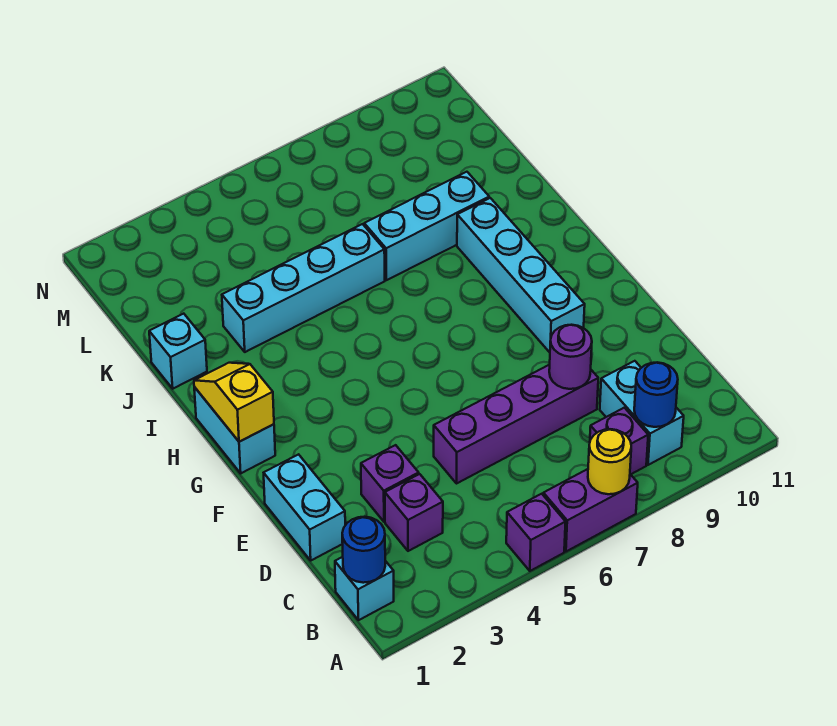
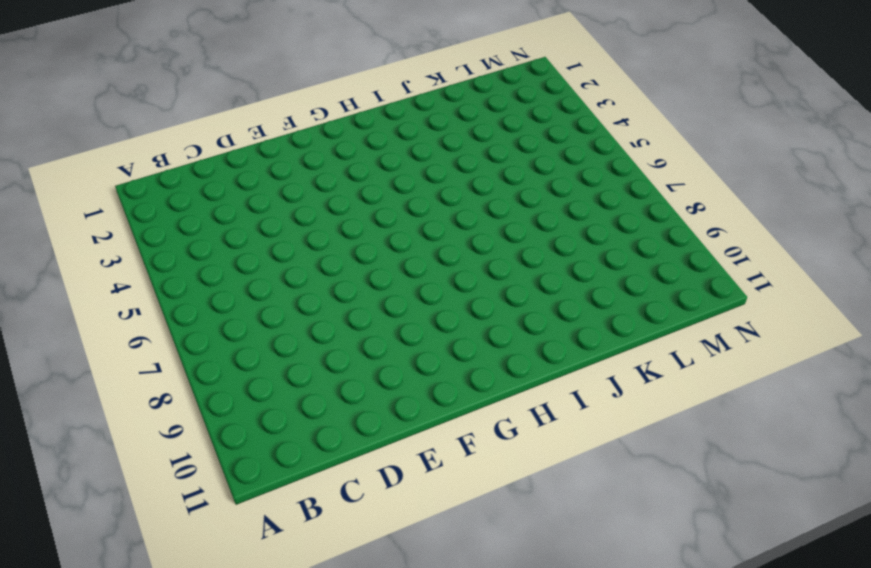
none -> purple 1x1 brick [506,494,566,571]
none -> purple 1x2 brick [543,469,638,552]
none -> cyan 1x1 brick [335,557,394,620]

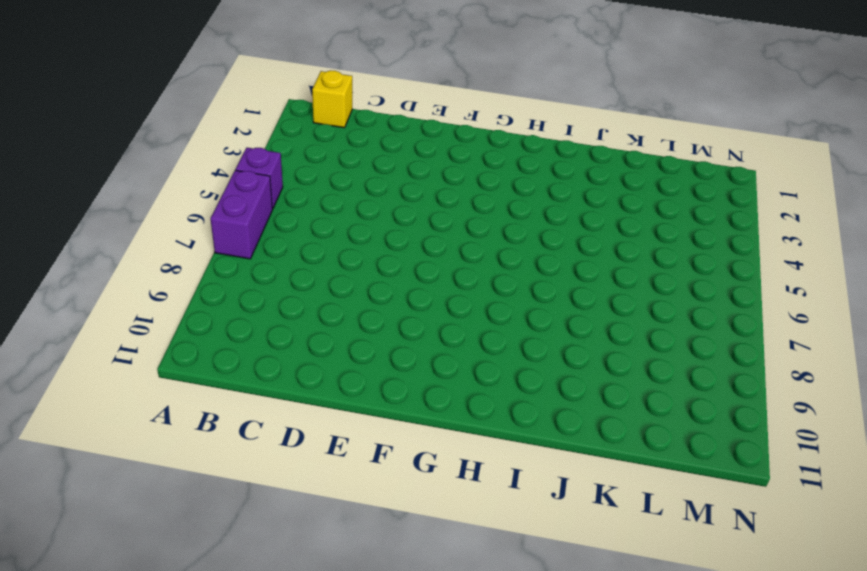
yellow 1x1 brick [312,71,352,128] -> cyan 1x1 brick [335,557,394,620]
none -> purple 1x1 brick [590,408,648,474]
none -> cyan 1x2 brick [600,361,684,465]
none -> purple 1x1 brick [385,474,443,551]

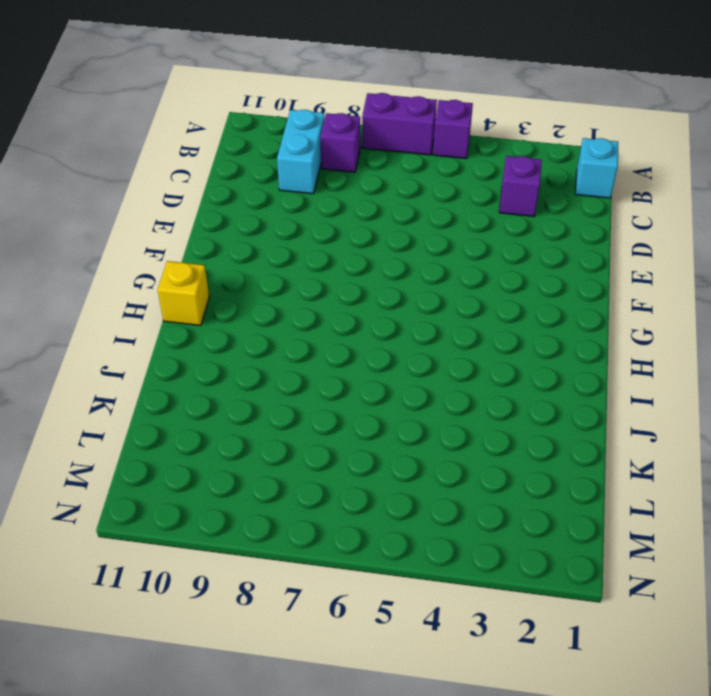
yellow 1x1 brick [158,261,209,326] -> none
none -> cyan 1x2 brick [264,454,345,560]
none -> purple 1x1 brick [361,445,419,522]
none -> purple 1x4 brick [434,365,598,484]

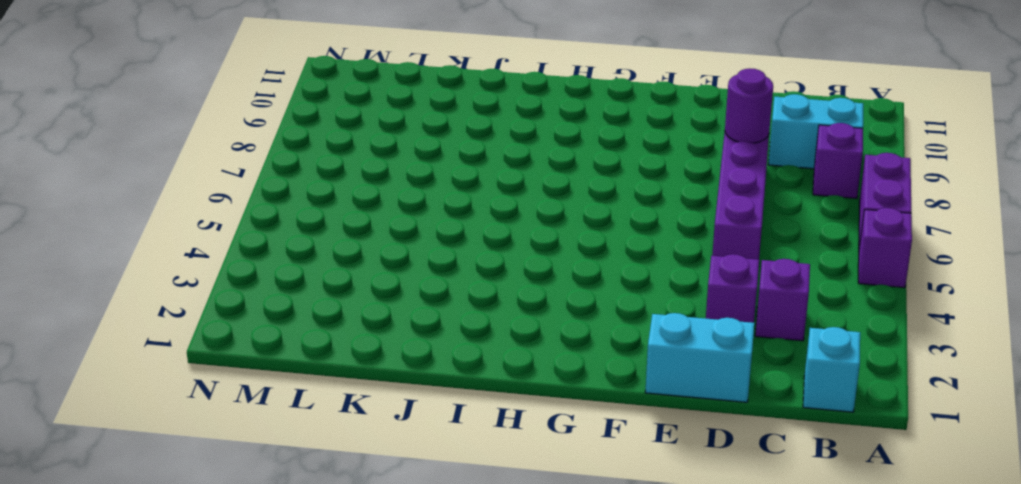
none -> cyan 1x4 brick [457,198,585,352]
none -> cyan 1x2 brick [194,387,275,473]
none -> cyan 1x1 brick [149,314,207,389]

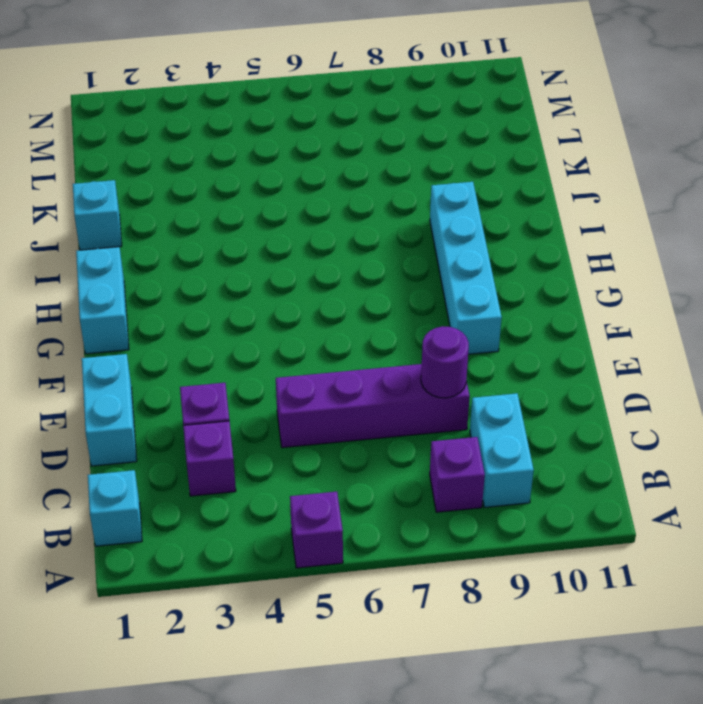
none -> purple 1x2 brick [543,469,638,552]
none -> cyan 1x4 brick [222,224,385,352]
none -> cyan 1x3 brick [364,172,489,280]

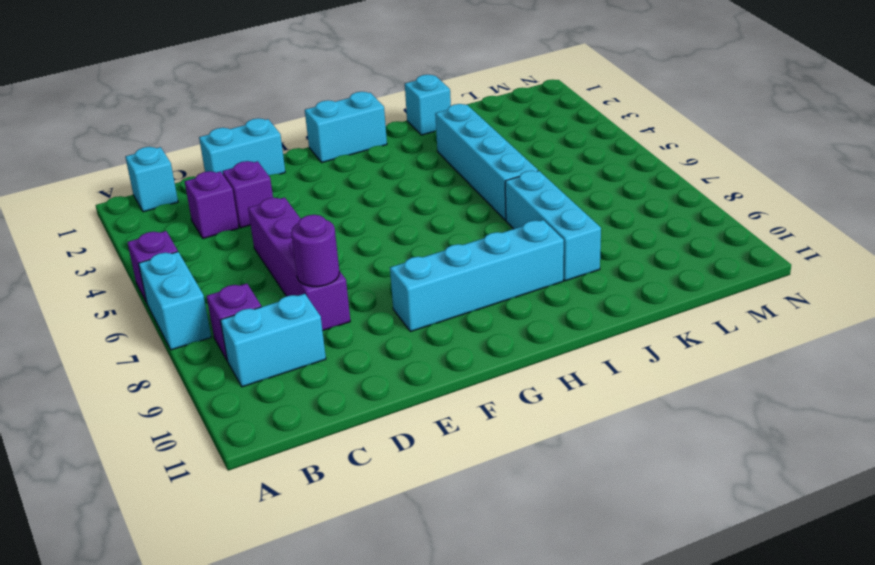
cyan 1x2 brick [138,252,211,350] -> purple 1x2 brick [543,469,638,552]
none -> yellow 1x1 round brick [588,429,631,494]
none -> blue 1x1 round brick [342,517,385,583]
none -> blue 1x1 round brick [634,362,678,427]

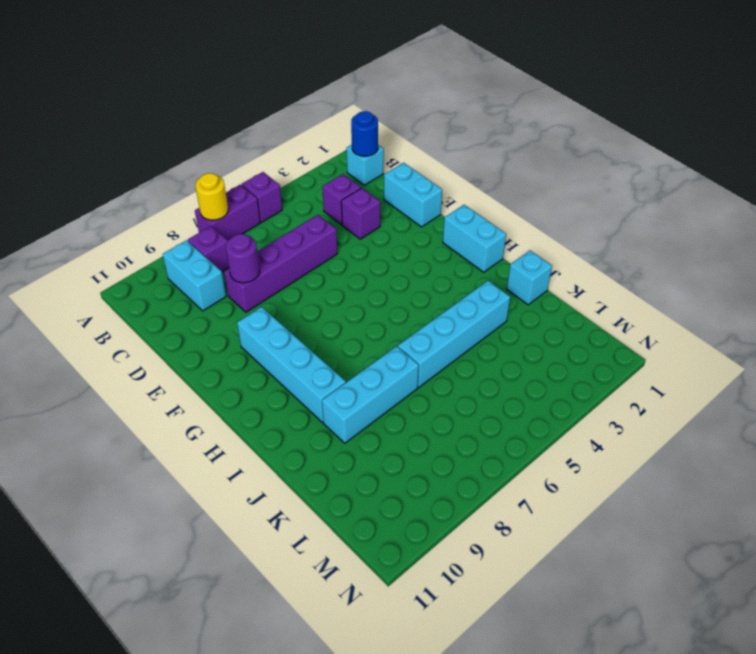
none -> blue 1x1 round brick [634,362,678,427]
none -> yellow 1x2 slope [194,363,274,442]

